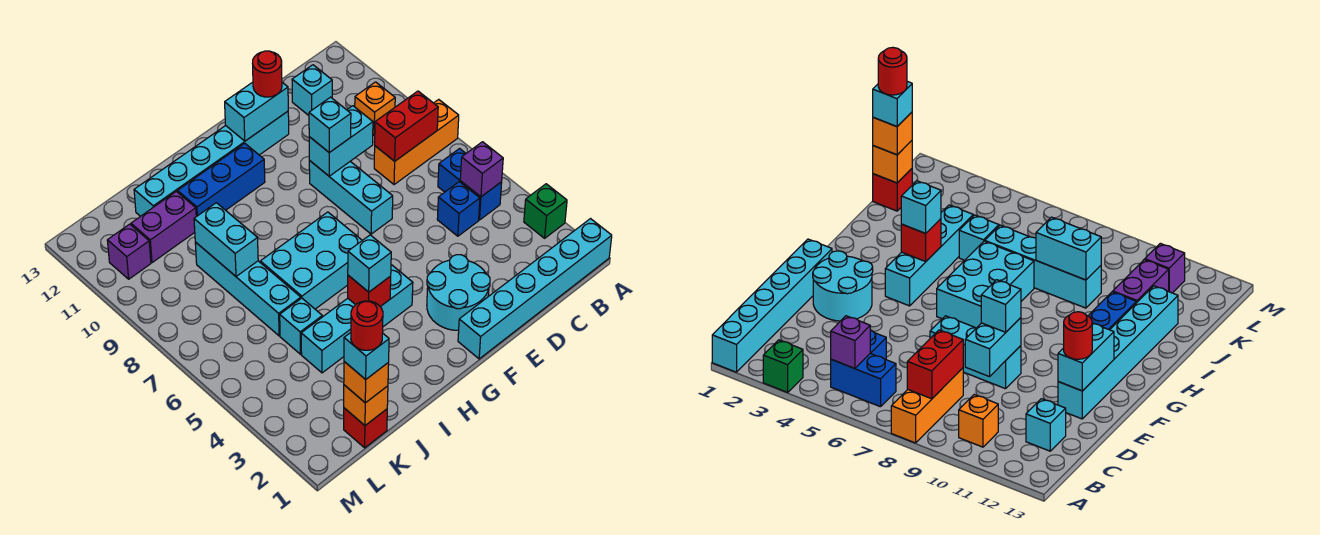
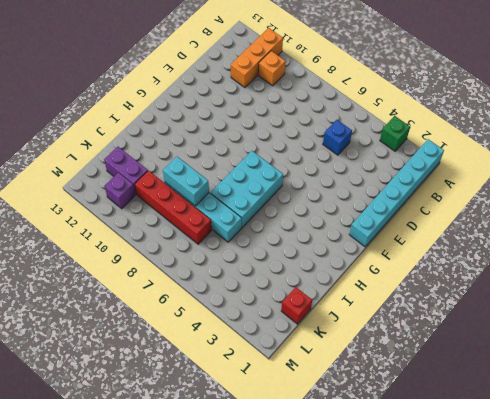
orange 1x3 brick [231,28,283,88] -> orange 1x3 brick moved to [374,99,459,185]
red 1x4 brick [135,171,212,244] -> none
purple 1x2 brick [104,147,148,194] -> purple 1x2 brick turned to [131,191,196,263]
none -> blue 1x2 brick [438,149,502,220]
none -> cyan 1x1 brick [292,65,332,115]
none -> cyan 2x2 round brick [427,255,490,330]
none -> cyan 1x3 brick [309,160,393,234]

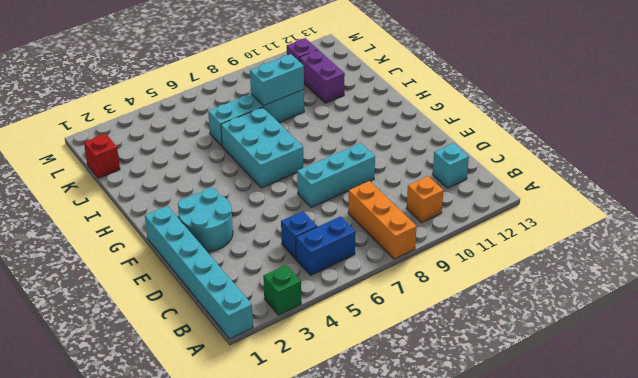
none -> cyan 1x6 brick [134,111,289,216]
none -> cyan 1x4 brick [301,265,413,373]
none -> blue 1x3 brick [178,143,265,217]
none -> cyan 1x1 brick [280,298,322,354]

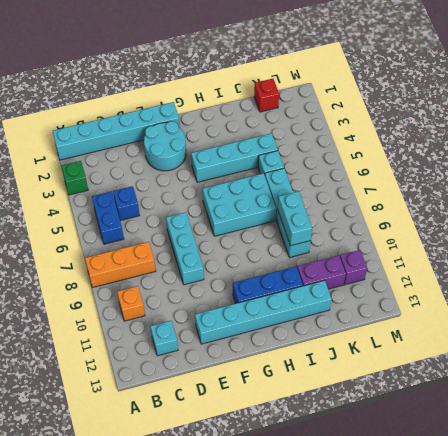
none -> purple 1x1 brick [460,142,503,197]
none -> red 1x2 brick [375,91,438,161]
none -> cyan 1x2 brick [309,106,373,176]
none -> cyan 1x2 brick [225,82,288,141]

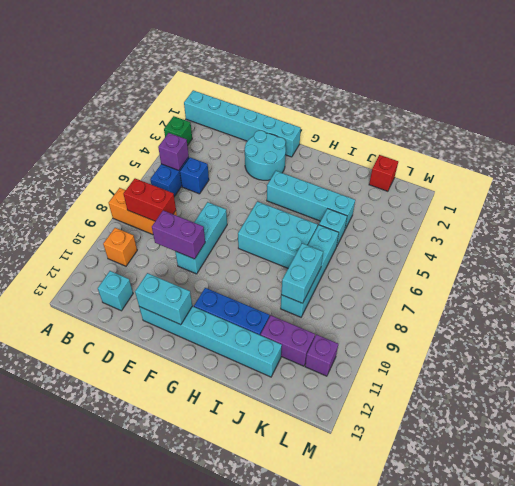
purple 1x2 brick [152,211,205,259] -> cyan 1x2 brick [309,106,373,176]
none -> red 1x1 brick [348,275,391,307]
none -> orange 1x1 brick [344,385,388,425]
none -> cyan 1x1 brick [309,97,351,153]
none -> red 1x1 round brick [253,51,282,97]

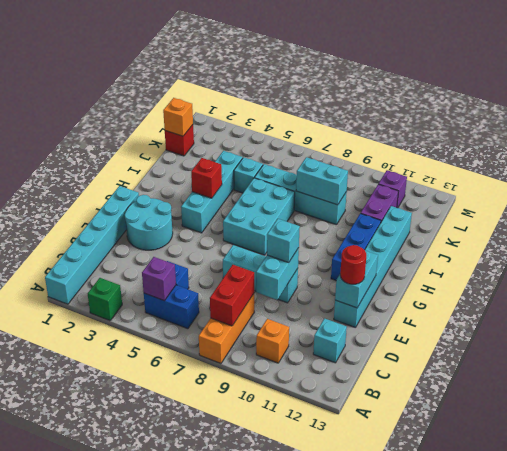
none -> cyan 1x1 brick [348,235,391,292]
none -> orange 1x1 brick [344,362,389,403]
none -> cyan 1x1 brick [344,333,389,379]
none -> red 1x1 round brick [351,301,383,350]

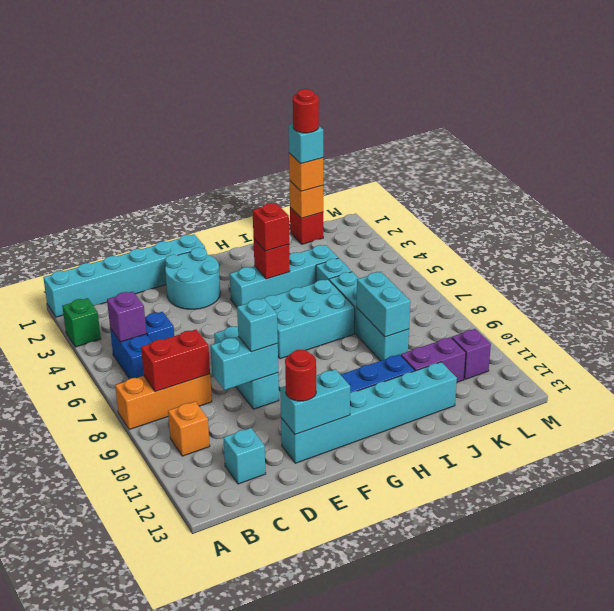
red 1x1 brick [253,203,289,251] -> cyan 1x1 brick [348,235,391,292]

